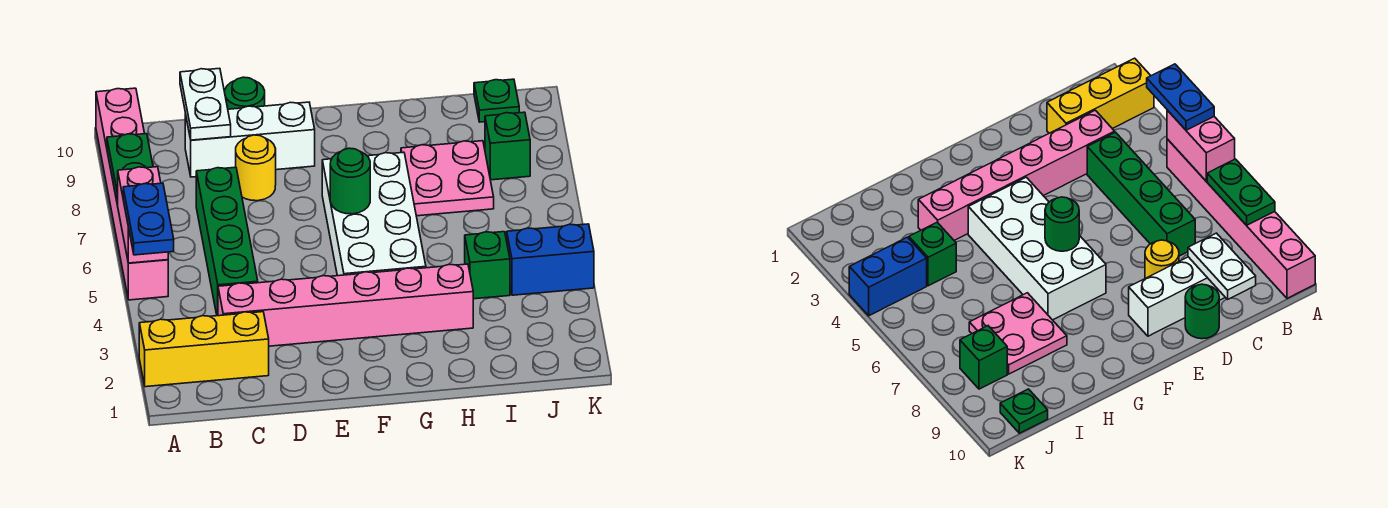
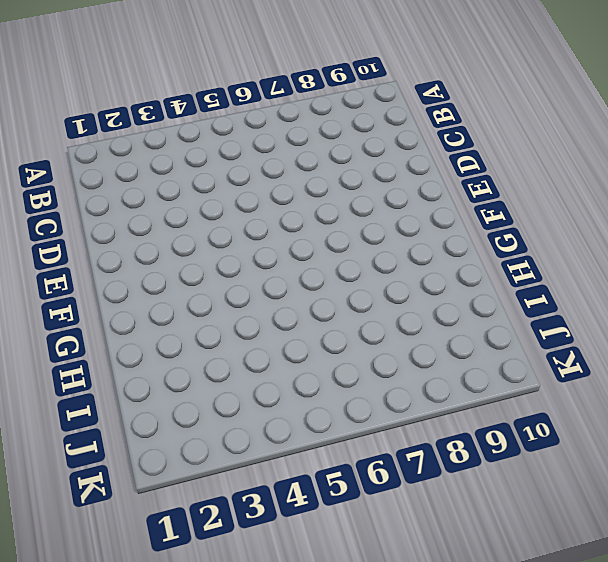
none -> yellow 1x3 brick [139,312,269,387]
none -> pink 1x6 brick [96,88,168,300]
none -> pink 1x6 brick [218,264,473,346]

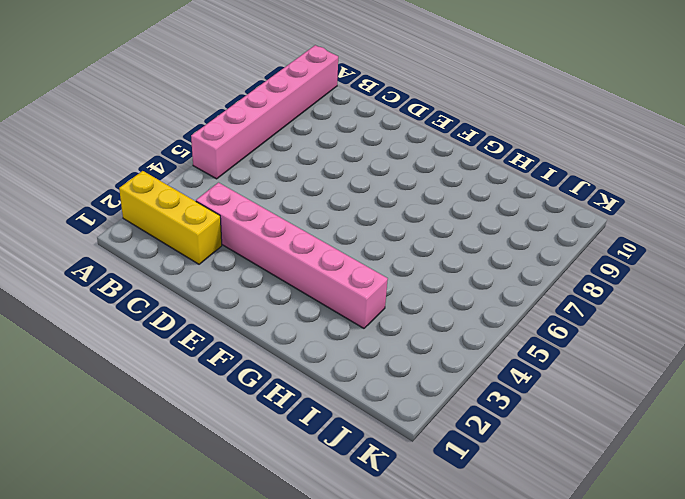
none -> green 1x4 brick [196,167,258,316]
none -> white 1x3 brick [185,102,315,177]
none -> yellow 1x1 round brick [236,135,276,201]

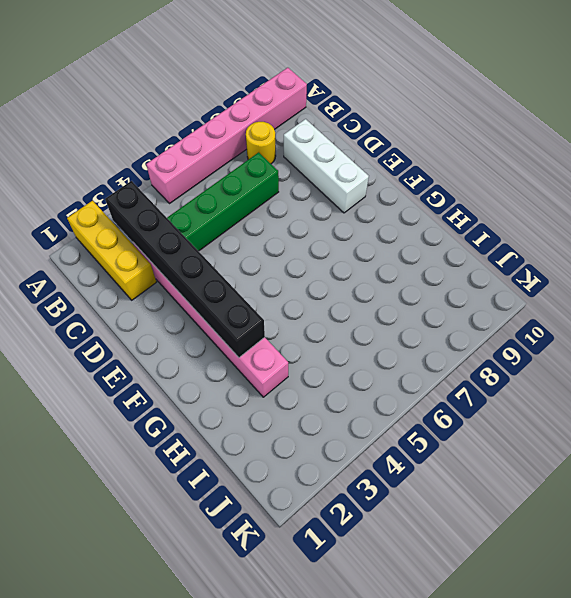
black 1x6 brick [105,181,265,357] -> none
yellow 1x1 round brick [246,122,276,164] -> yellow 1x1 round brick moved to [236,135,276,201]
none -> green 1x1 round brick [225,77,265,109]
none -> white 2x4 brick [322,152,426,276]
none -> pink 2x2 plate [401,141,494,216]

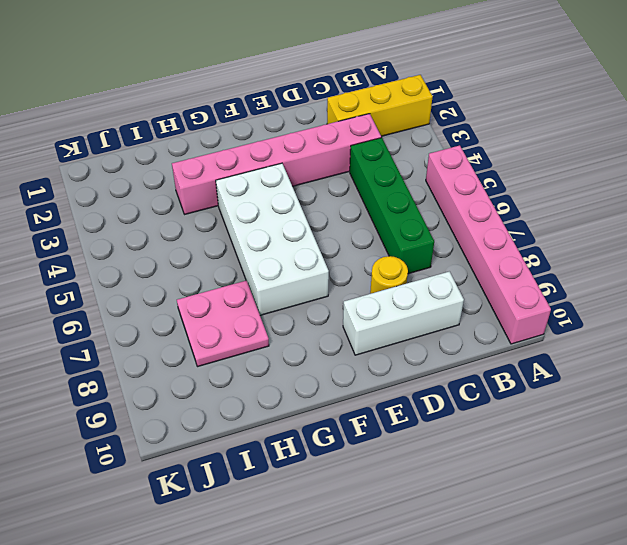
none -> green 1x1 round brick [225,77,265,109]
none -> green 1x1 brick [465,232,510,299]
none -> blue 1x2 brick [507,224,594,295]

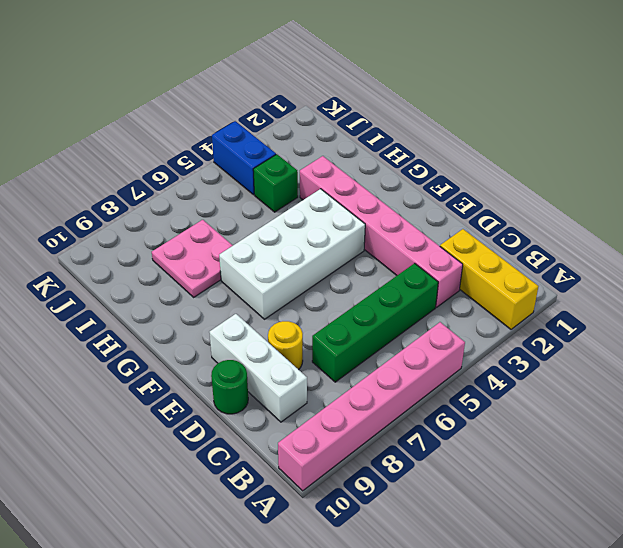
none -> green 1x1 brick [485,112,530,180]
none -> green 1x1 plate [474,79,519,122]
none -> pink 1x2 brick [117,167,168,263]

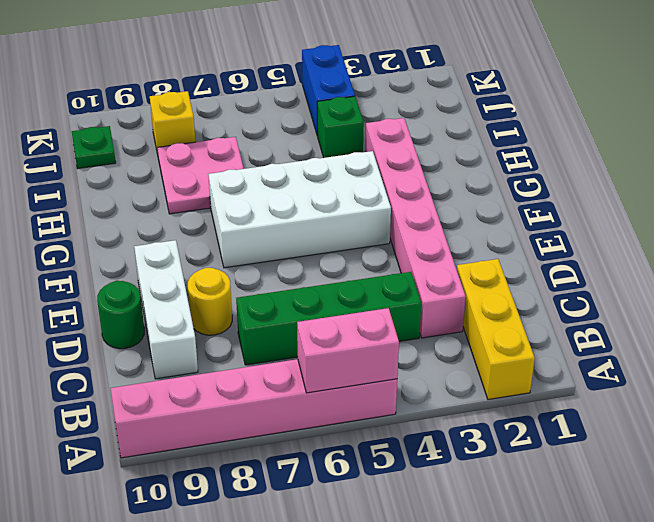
yellow 1x1 brick [150,91,196,154] -> green 1x1 brick [485,112,530,180]
none -> green 1x2 plate [107,134,153,205]
none -> white 1x2 plate [180,68,231,140]
none -> green 1x1 round brick [330,148,370,214]

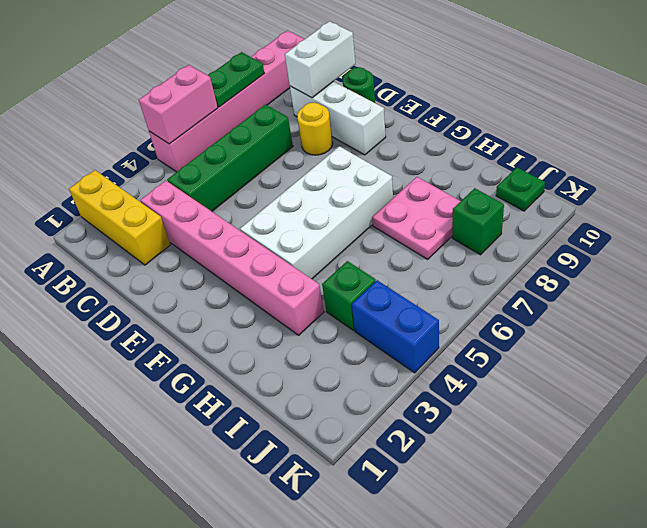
white 1x2 brick [285,21,355,98] -> white 1x2 plate [180,68,231,140]
none -> green 1x1 round brick [330,148,370,214]
none -> blue 1x2 plate [123,183,174,255]

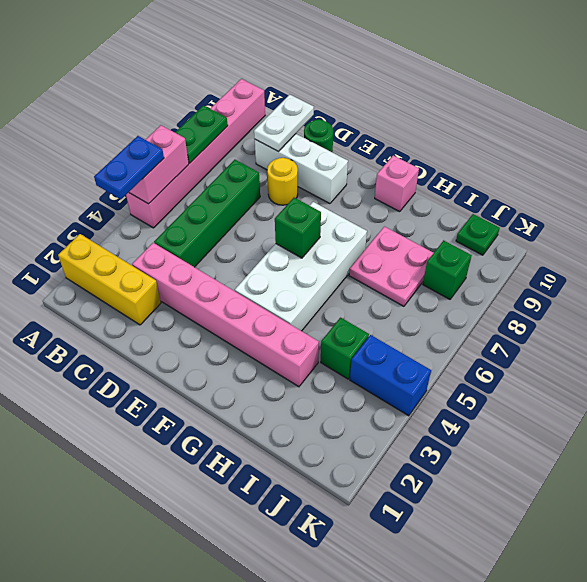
green 1x1 brick [275,198,321,258] -> green 1x1 round brick [330,148,370,214]
pink 1x1 brick [375,155,419,212] -> none

